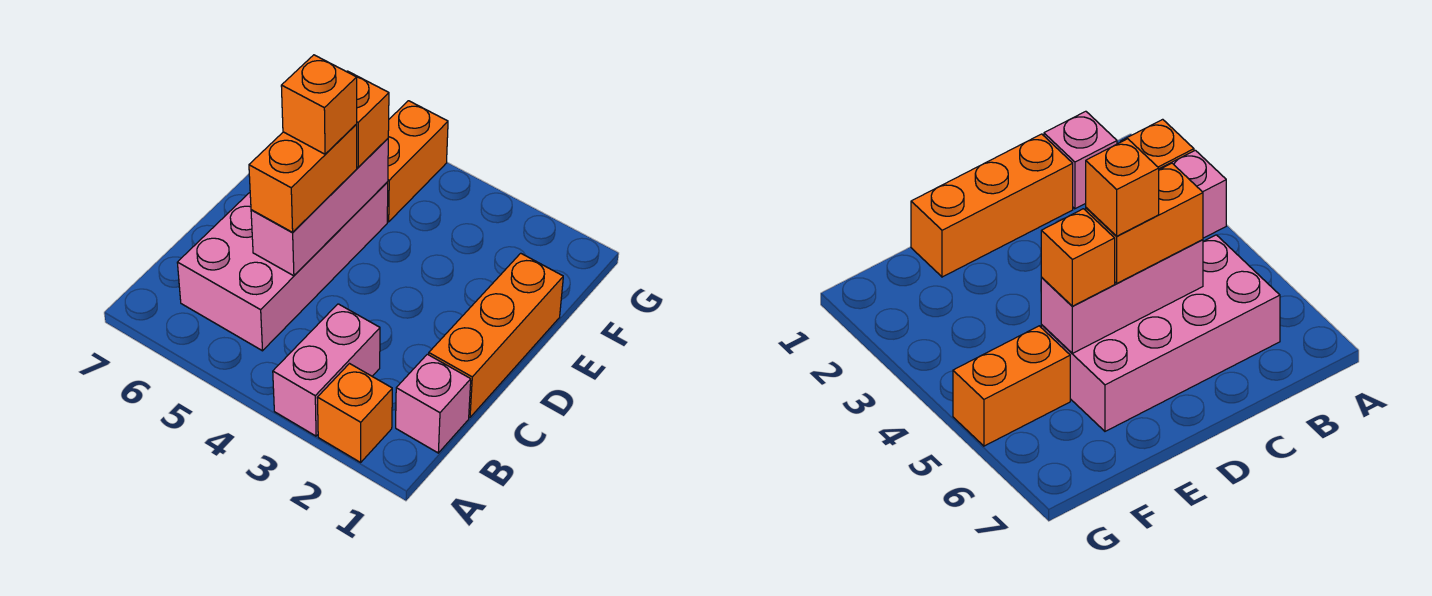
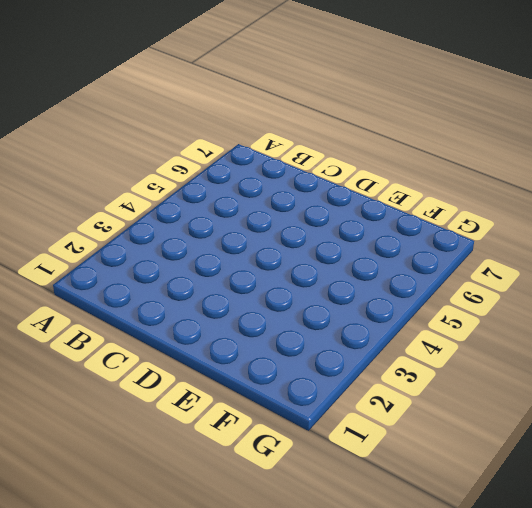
none -> orange 1x1 brick [317,364,392,462]
none -> pink 1x2 brick [273,304,380,436]

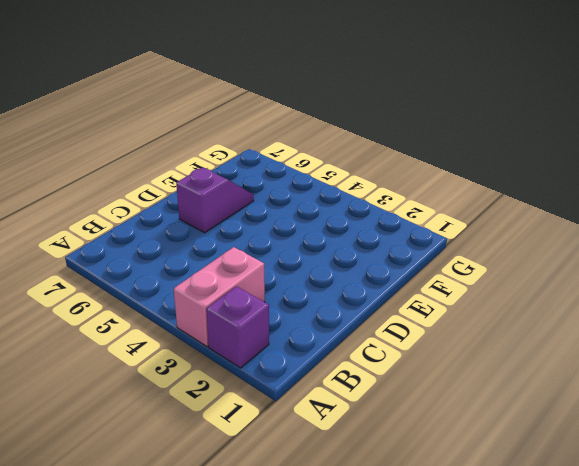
purple 1x1 brick [206,286,269,368] -> orange 1x1 brick [317,364,392,462]
purple 1x2 slope [176,167,254,233] -> pink 2x4 brick [177,182,388,351]
none -> pink 1x1 brick [396,354,471,453]
none -> orange 1x3 brick [429,253,563,417]

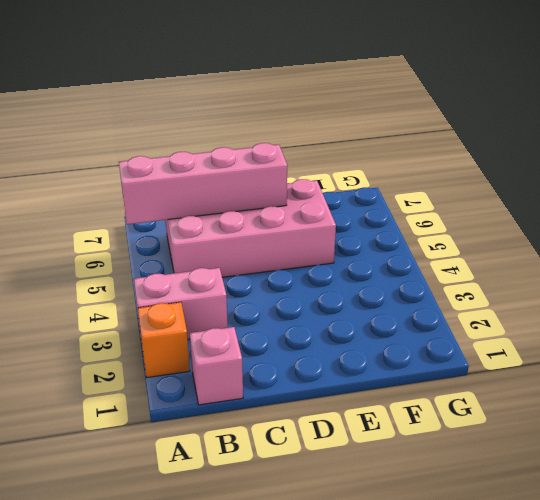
pink 1x4 brick [119,143,287,224] -> none
none -> orange 1x3 brick [429,253,563,417]
none -> orange 1x2 brick [387,101,448,222]

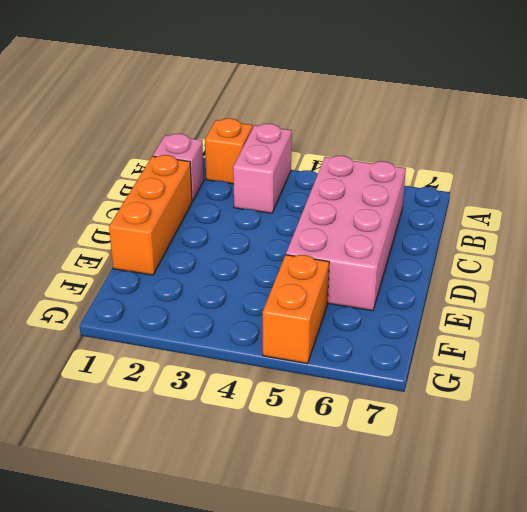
none -> pink 1x3 brick [251,139,388,276]
none -> orange 1x2 brick [249,124,357,232]

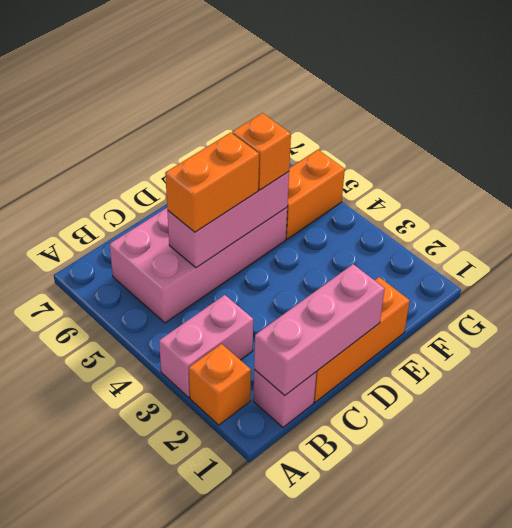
pink 1x3 brick [254,264,385,395] -> none
none -> orange 1x1 brick [281,55,357,154]

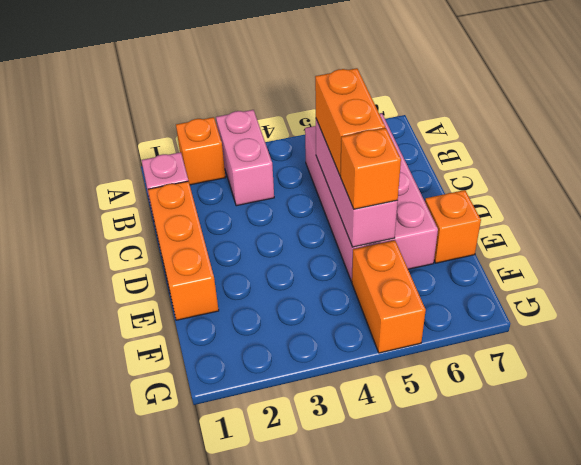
orange 1x1 brick [425,190,481,263] -> orange 1x1 brick moved to [281,55,357,154]

